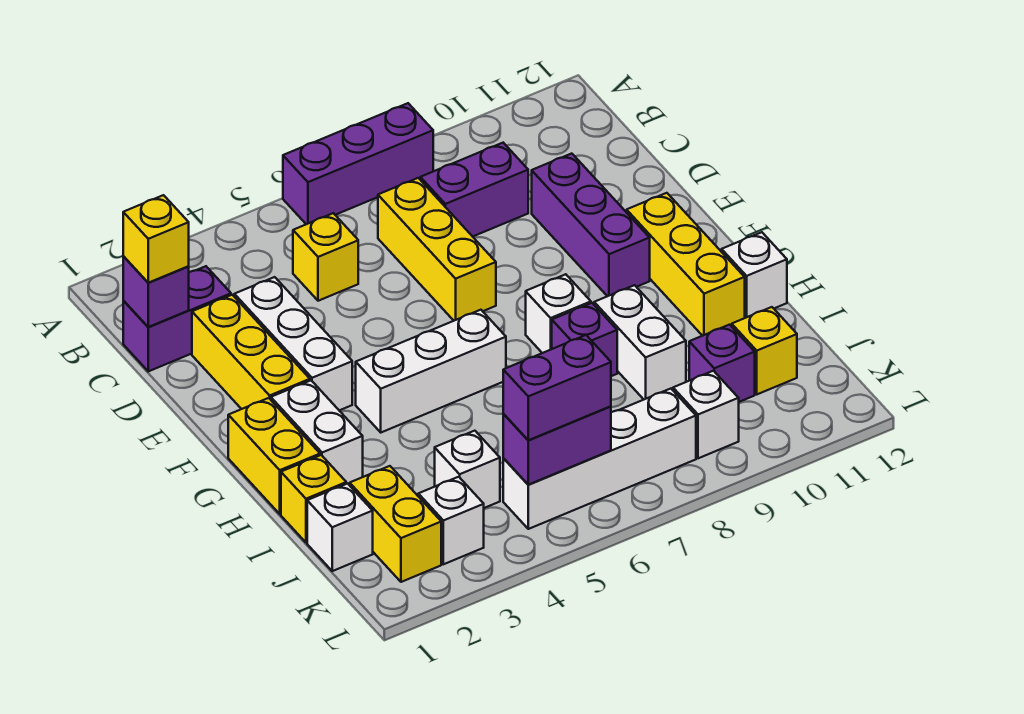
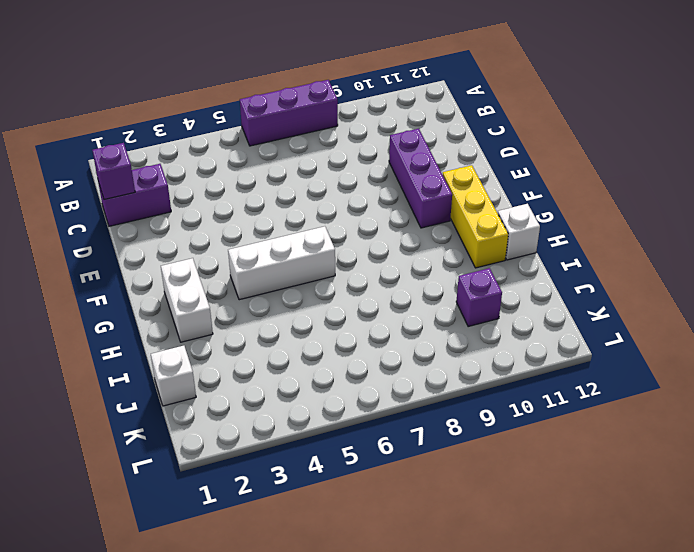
none -> yellow 1x1 brick [293,213,358,301]
none -> yellow 1x3 brick [378,178,496,321]
none -> purple 1x2 brick [420,143,528,237]

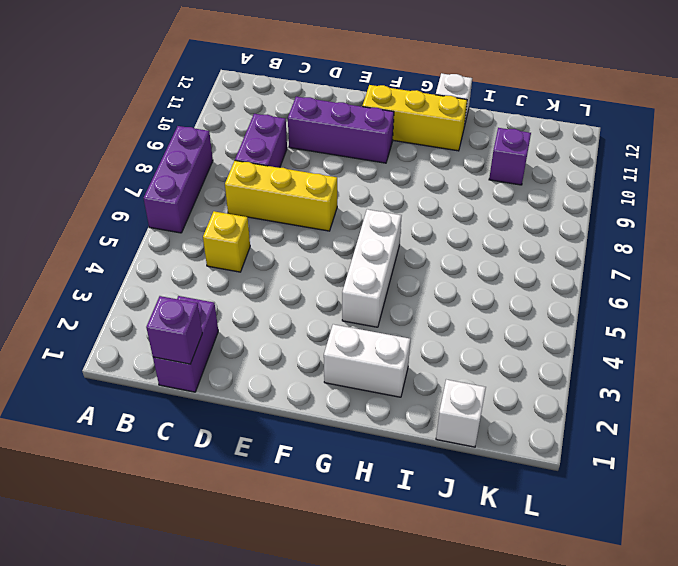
none -> yellow 1x3 brick [192,295,310,409]
none -> white 1x3 brick [234,277,352,410]
none -> yellow 1x2 brick [228,398,320,514]

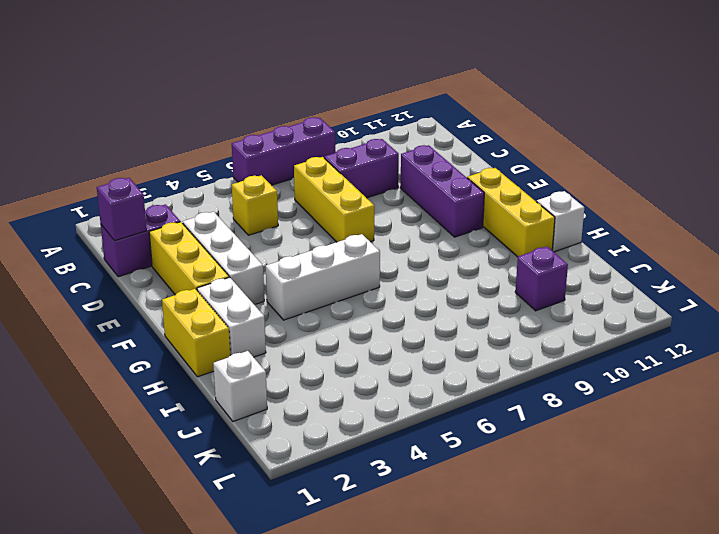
none -> white 1x1 brick [526,274,591,353]
none -> purple 1x1 brick [552,303,617,376]
none -> white 1x2 brick [594,285,686,399]

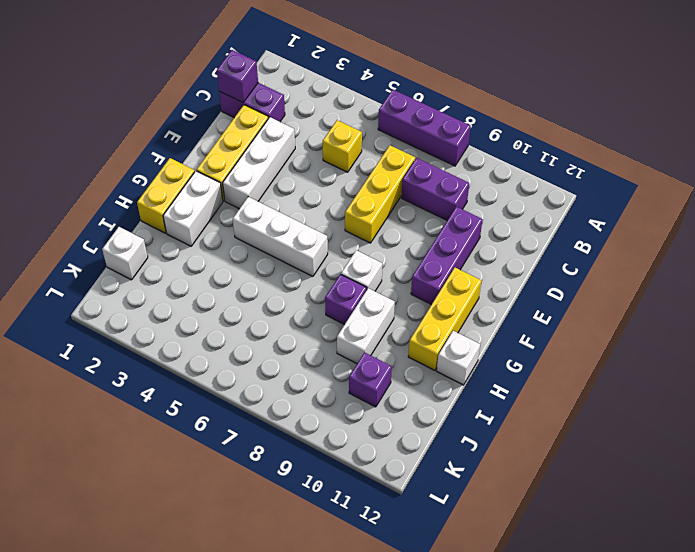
none -> yellow 1x1 brick [281,455,346,543]
none -> yellow 1x2 brick [350,466,441,582]
none -> white 1x1 brick [435,431,500,508]

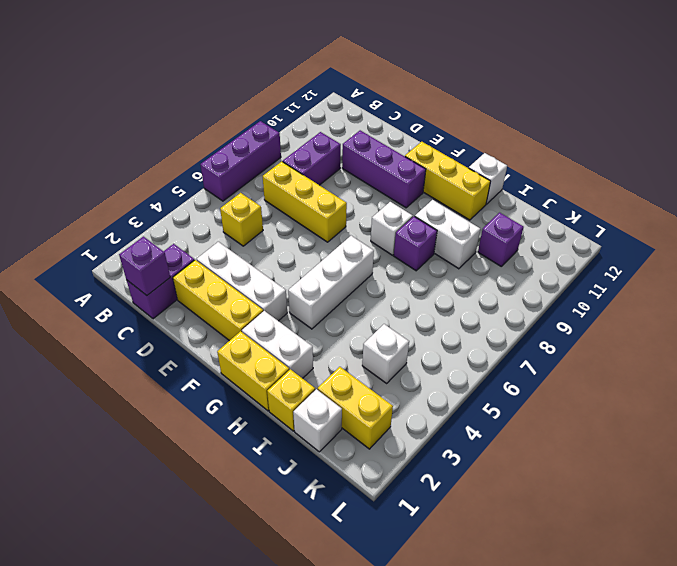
none -> yellow 1x1 brick [732,307,797,394]
none -> white 1x1 brick [418,477,484,564]
none -> white 1x4 brick [503,389,696,529]

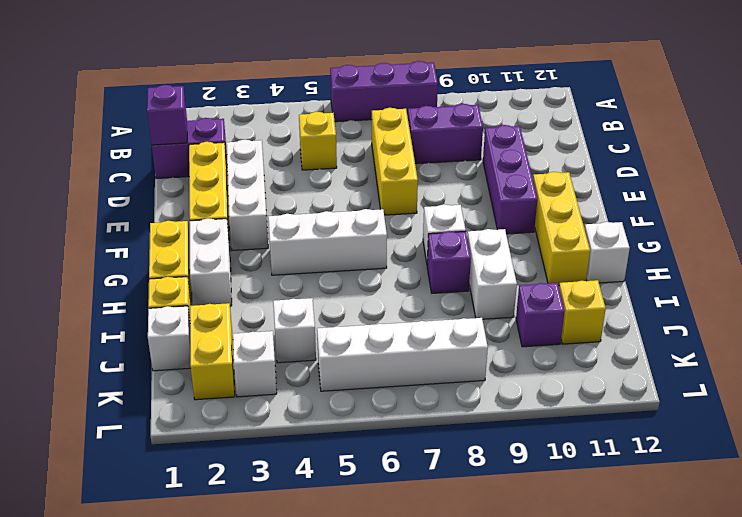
none -> white 1x1 brick [673,371,739,458]
none -> purple 1x2 brick [503,406,611,485]
none -> yellow 1x1 brick [123,195,189,283]

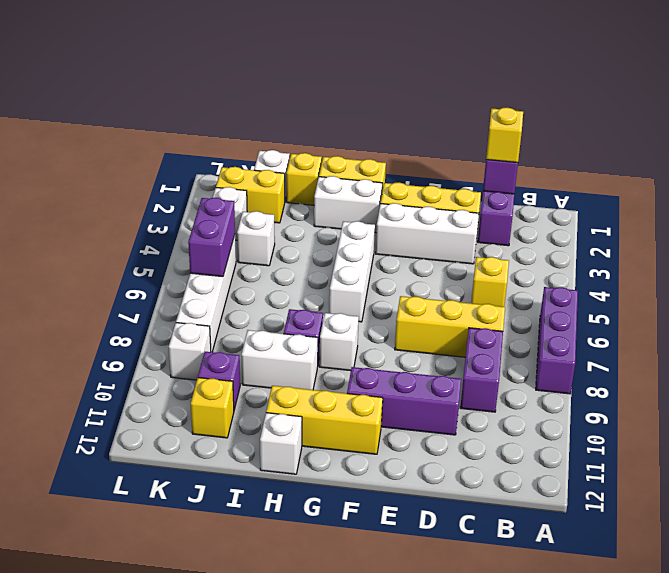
none -> purple 1x2 brick [503,335,611,440]

